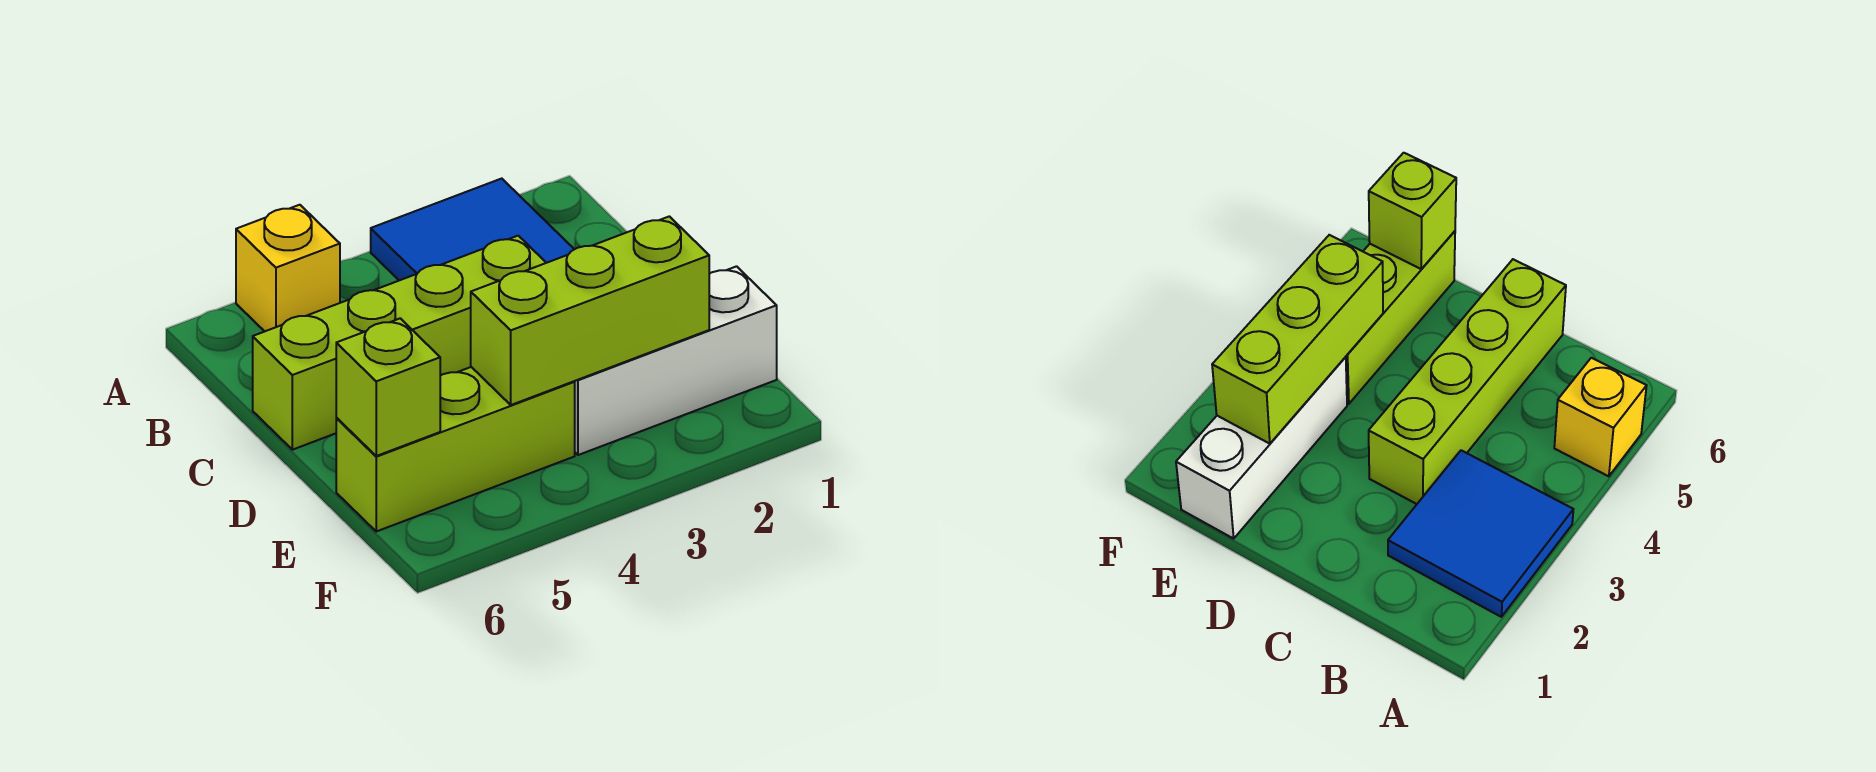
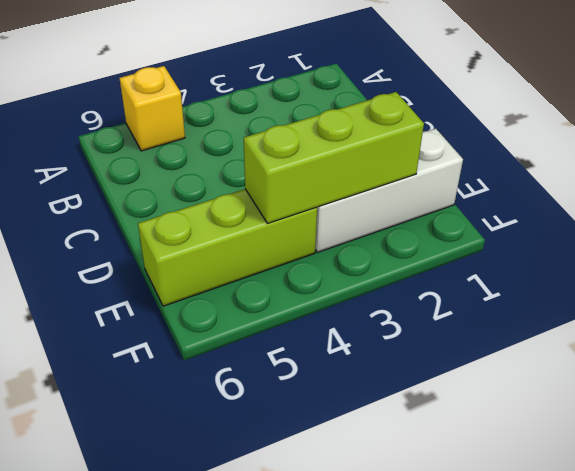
none -> blue 2x2 tile [371,179,574,280]
none -> lime 1x4 brick [253,236,546,450]

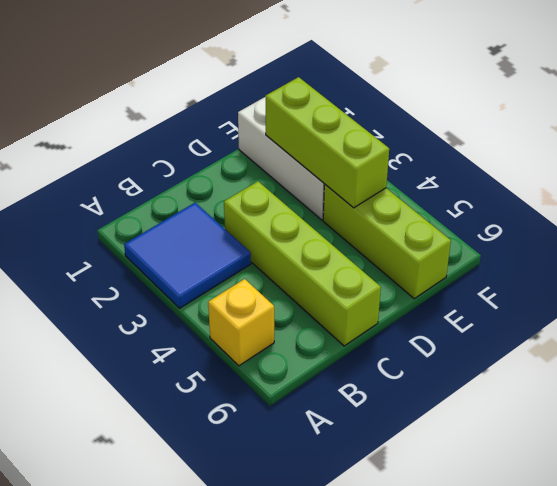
none -> lime 1x1 brick [336,318,440,456]

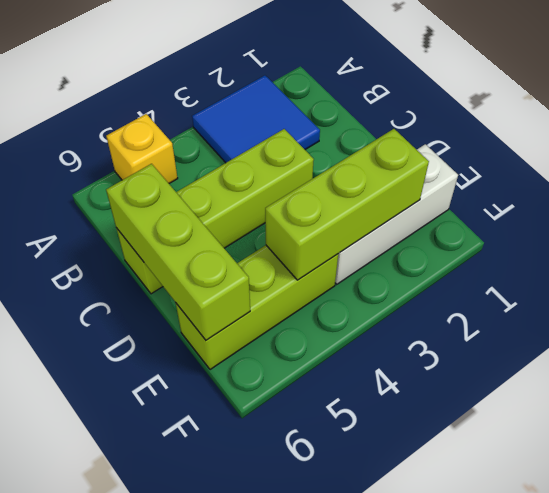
lime 1x3 brick [106,164,250,340] -> lime 1x1 brick [336,318,440,456]

